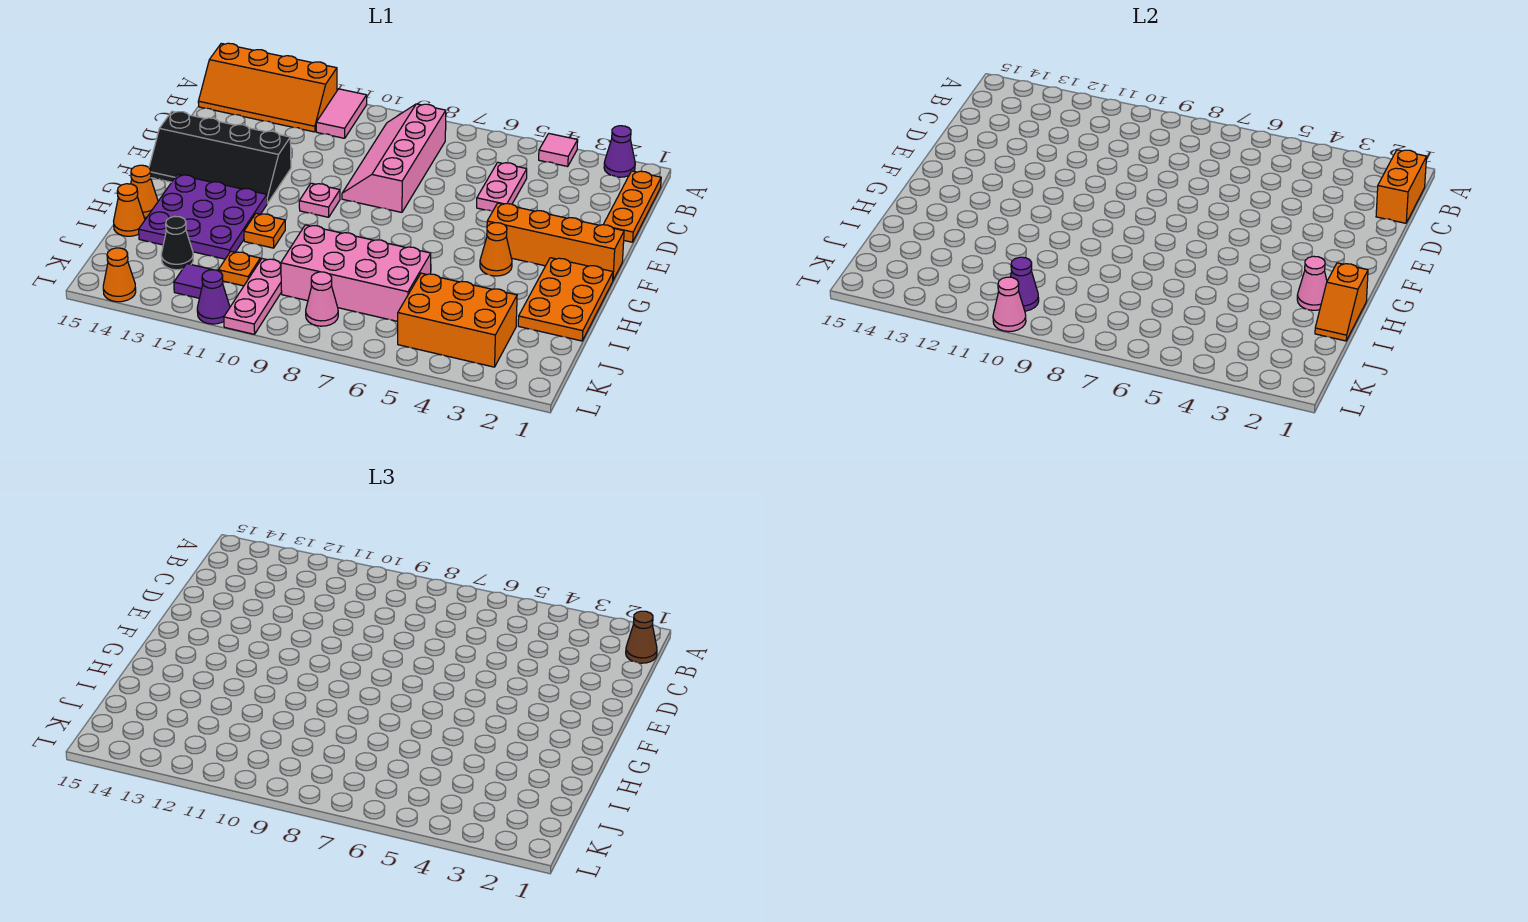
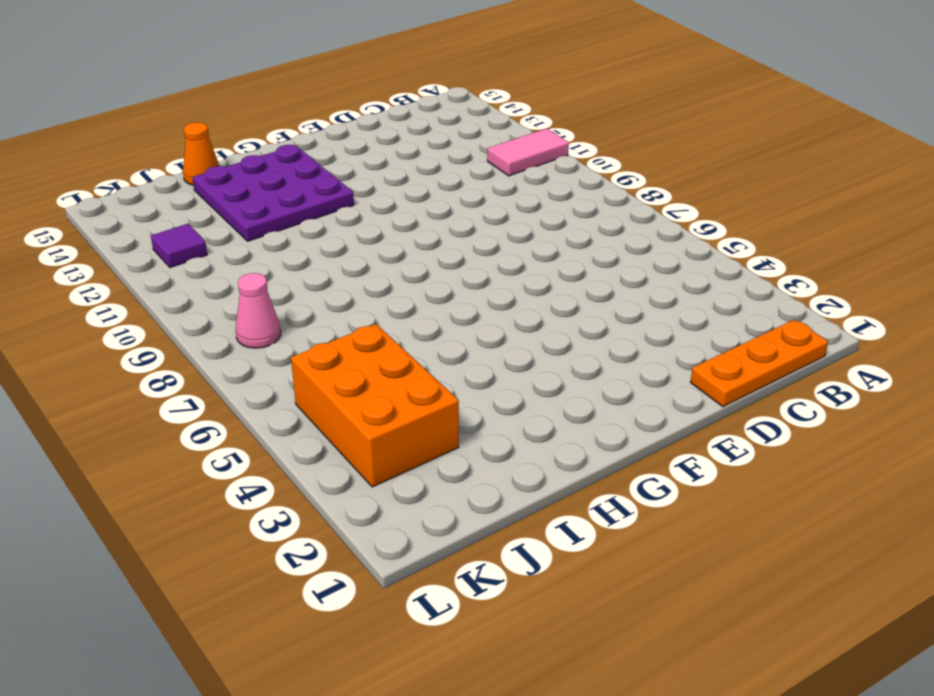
none -> purple 1x1 cone [604,126,635,177]
none -> pink 1x1 tile [539,134,578,167]
none -> orange 2x4 slope [198,43,337,132]
none -> pink 2x4 slope [342,104,446,212]

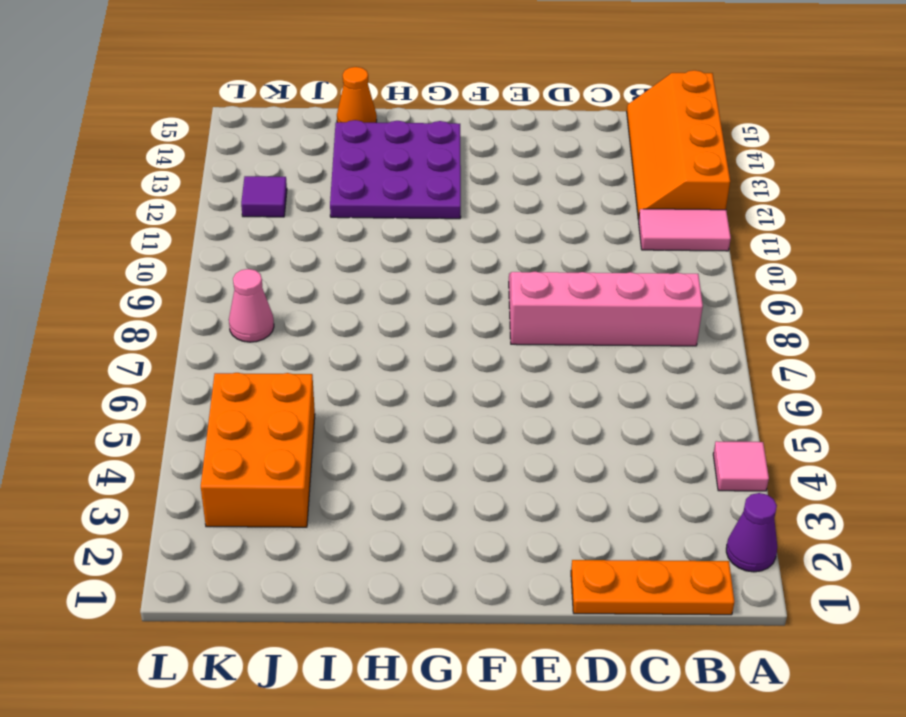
none -> pink 1x2 plate [477,162,527,212]
none -> black 2x4 slope [149,111,291,204]
none -> orange 1x4 brick [487,203,624,280]
none -> pink 1x1 plate [299,183,340,217]

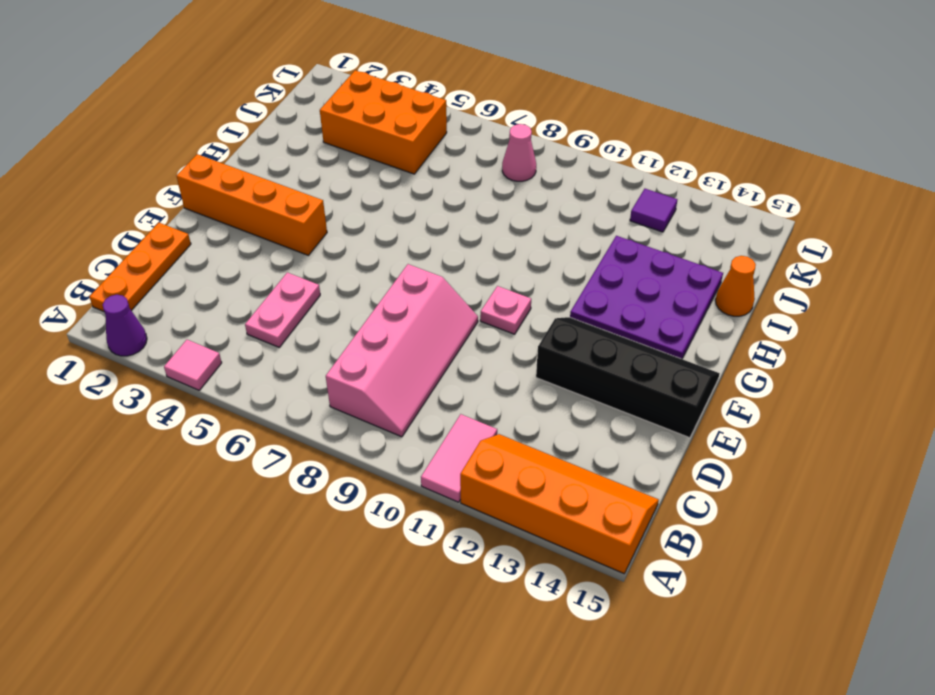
none -> orange 2x3 plate [518,258,613,341]
none -> orange 1x1 cone [480,223,512,276]
none -> orange 1x1 plate [244,213,285,248]
none -> orange 1x1 cone [131,165,158,217]

